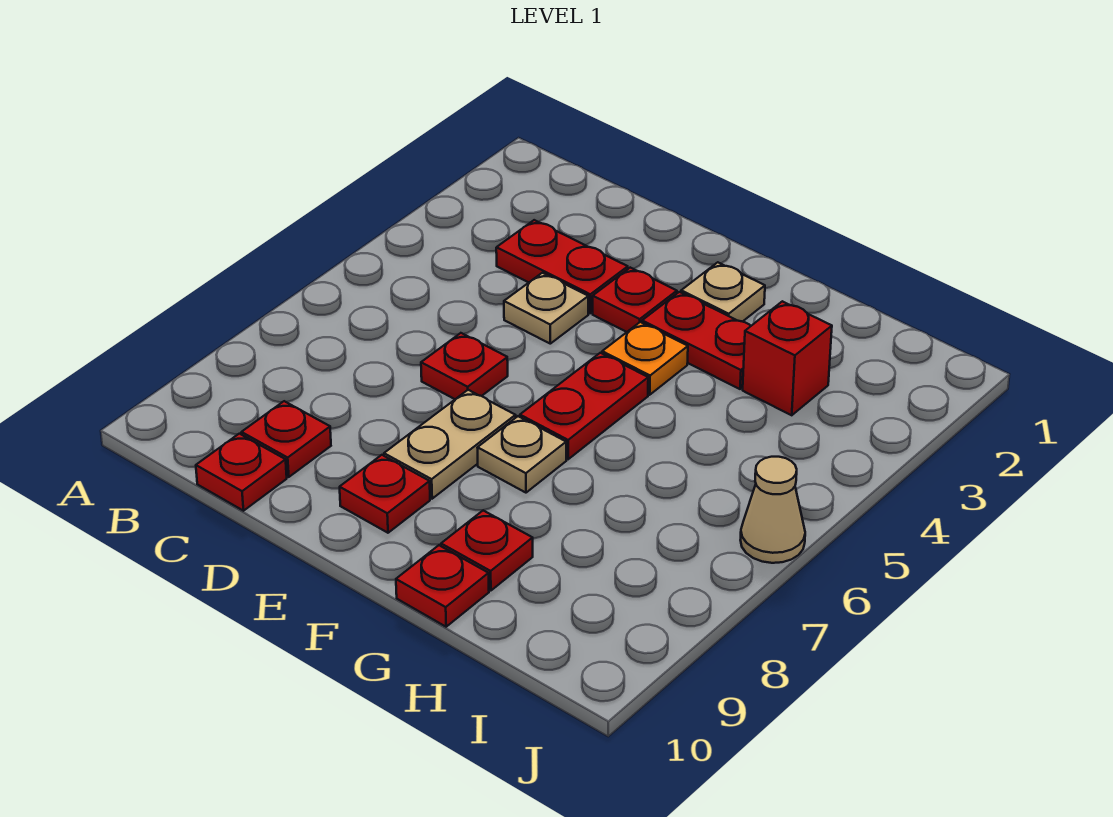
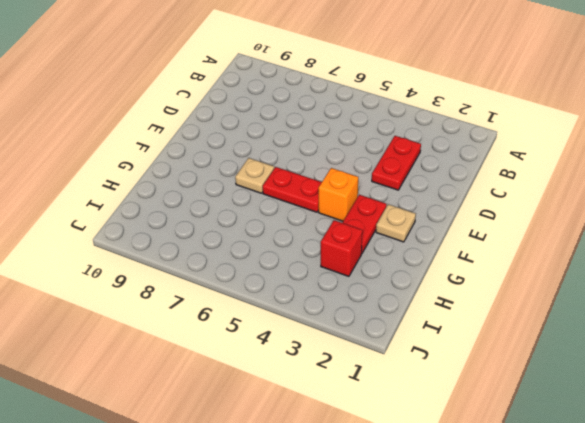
orange 1x1 brick [319,168,358,221] -> orange 1x1 plate [602,322,688,395]
none -> red 1x1 plate [241,401,331,477]
none -> red 1x1 plate [196,434,287,511]
none -> tan 1x1 plate [504,273,588,344]

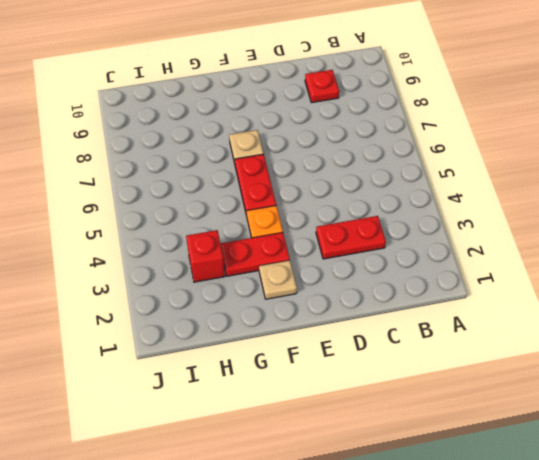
none -> red 1x1 plate [196,434,287,511]
none -> tan 1x1 plate [504,273,588,344]
none -> red 1x1 plate [421,333,508,399]

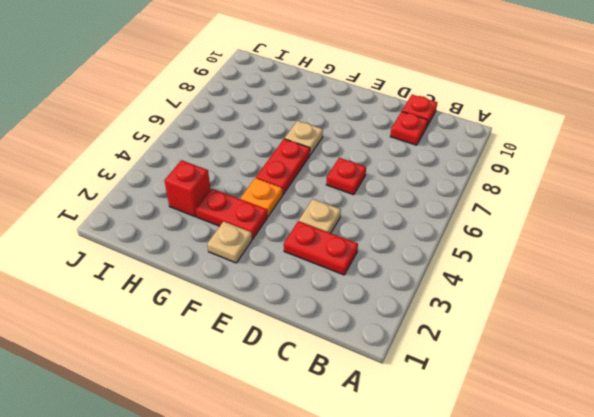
none -> red 1x1 plate [593,268,677,332]
none -> tan 1x2 plate [384,390,516,499]
none -> red 1x1 plate [340,455,430,533]

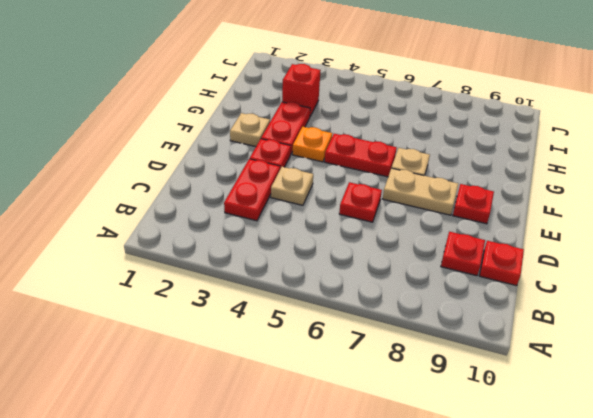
none -> red 1x1 plate [441,511,533,591]
none -> red 1x1 plate [396,545,489,627]
none -> tan 1x1 cone [741,457,805,563]

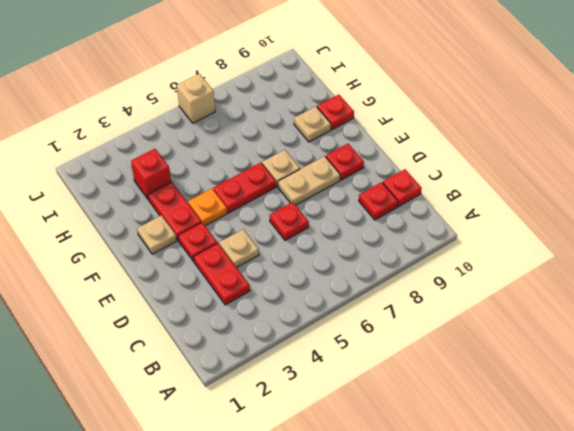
tan 1x1 plate [294,107,331,142] -> red 1x1 plate [441,511,533,591]
tan 1x1 brick [177,74,215,123] -> tan 1x1 cone [741,457,805,563]

